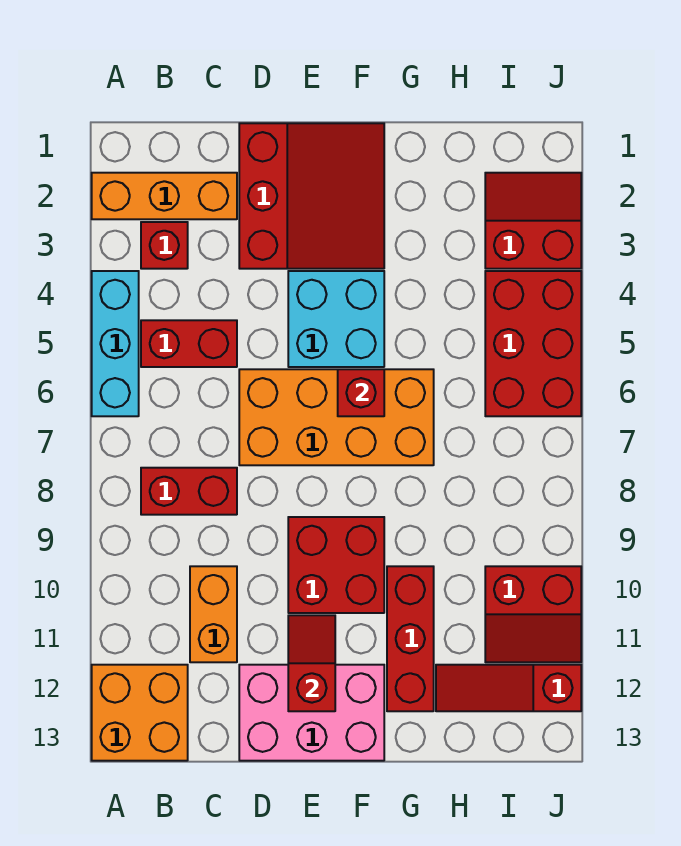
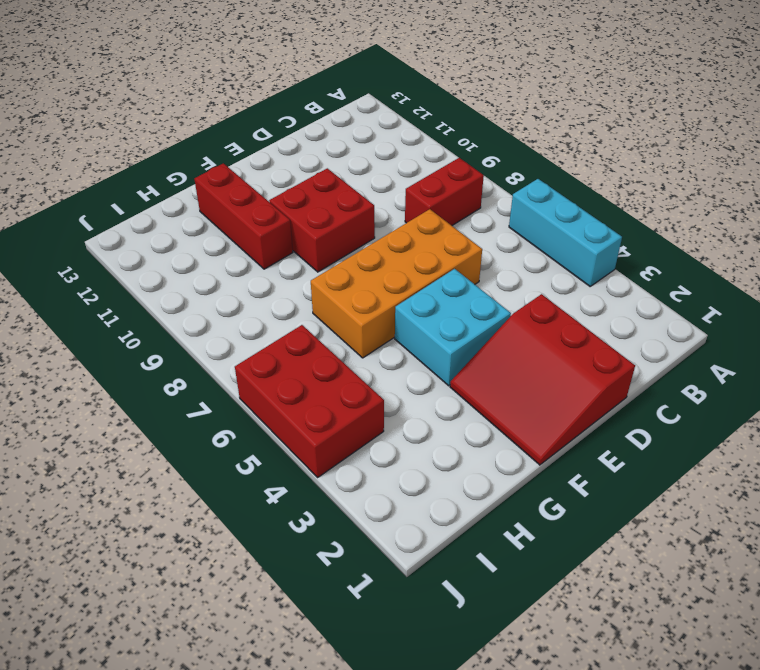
none -> orange 1x3 brick [92,173,237,219]
none -> orange 2x2 brick [92,665,188,761]
none -> red 1x1 brick [141,222,188,269]

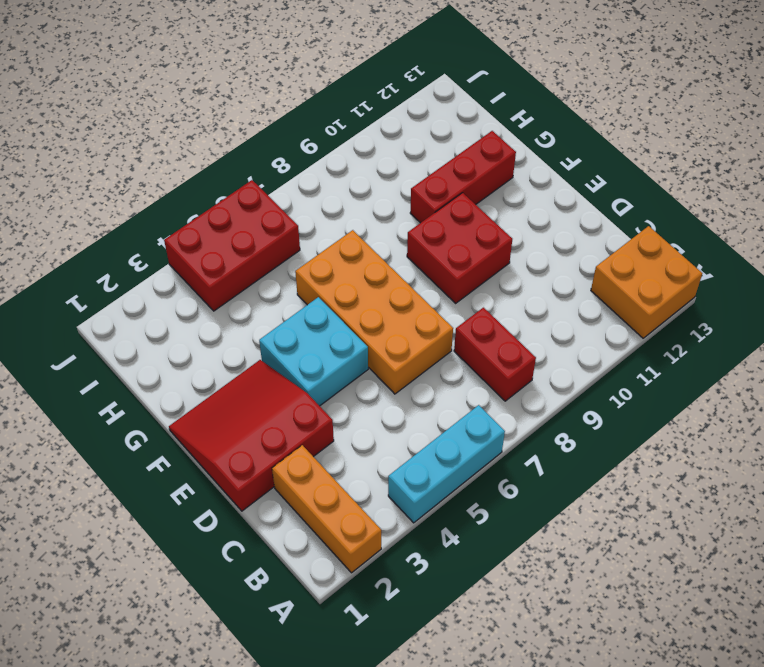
none -> red 1x1 brick [141,222,188,269]
none -> red 1x2 brick [141,320,237,367]
none -> orange 1x2 brick [190,566,237,662]

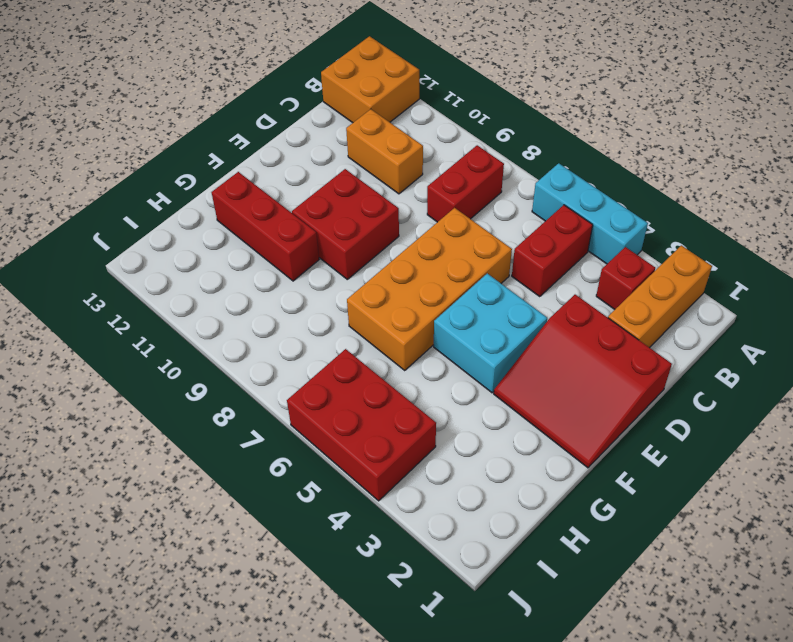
none -> pink 2x3 brick [239,665,384,761]
none -> red 1x3 slope [436,665,581,711]
none -> red 2x2 slope [485,173,581,269]

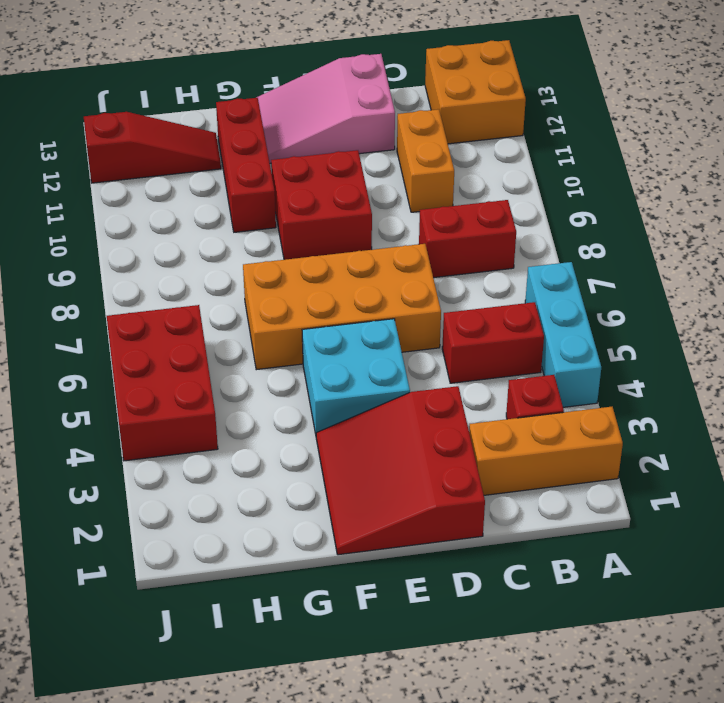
pink 2x3 slope [256,54,395,163] -> pink 2x3 brick [239,665,384,761]
none -> red 2x2 slope [485,173,581,269]
none -> red 2x2 slope [485,566,581,662]
none -> red 1x2 slope [288,615,335,711]

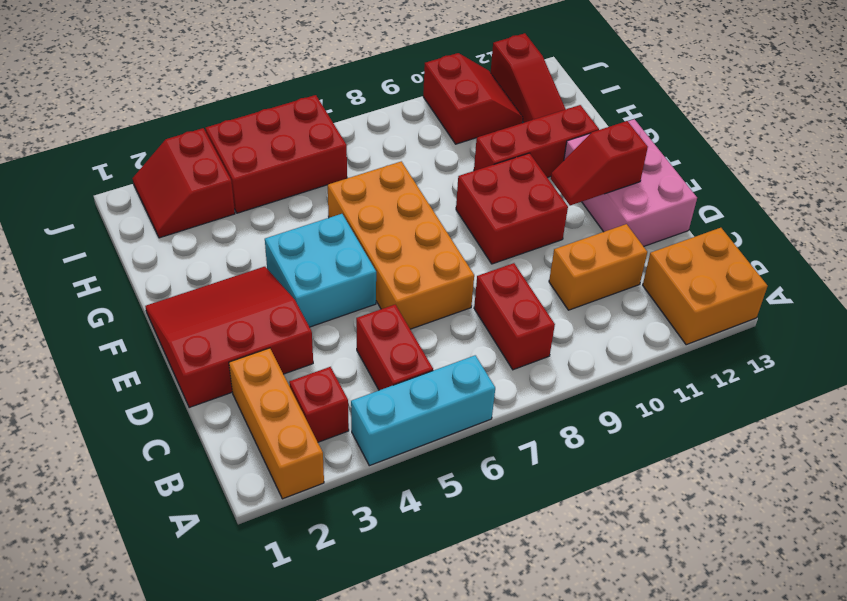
none -> red 1x1 brick [338,369,384,416]

